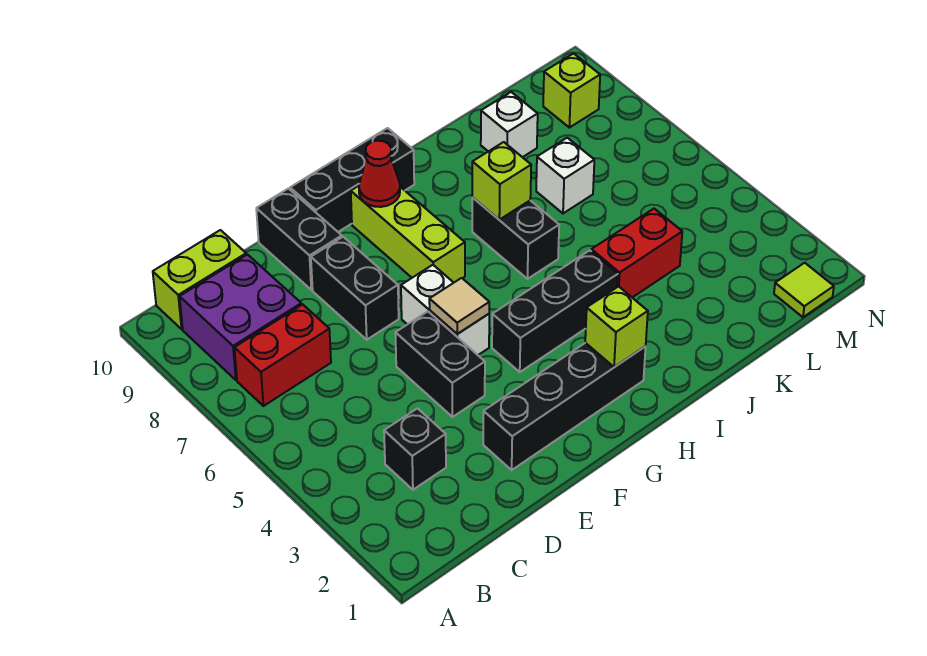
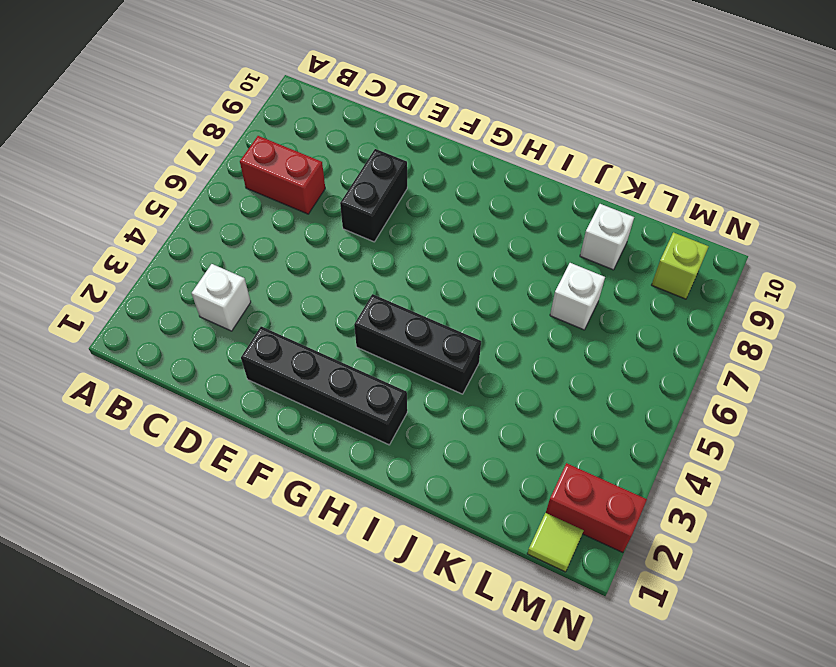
white 1x1 brick [192,264,251,331] -> black 1x1 brick [384,408,446,490]
red 1x2 brick [546,463,647,553] -> red 1x2 brick moved to [591,209,682,297]
none -> purple 2x2 brick [180,255,301,380]
none -> lime 1x2 brick [153,230,246,329]
none -> black 1x2 brick [395,312,485,417]

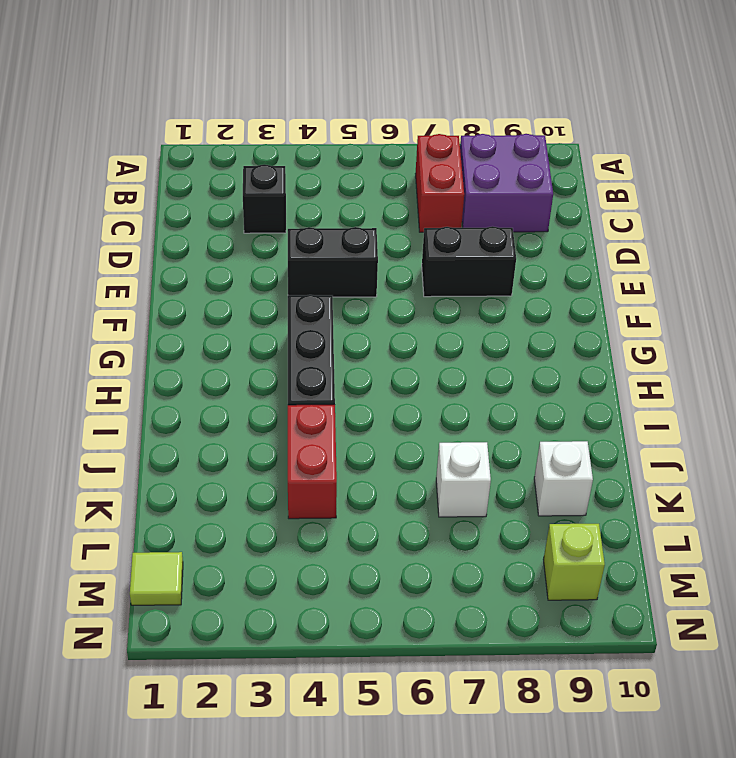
none -> lime 1x2 brick [153,230,246,329]
none -> black 1x4 brick [483,343,646,470]
none -> black 1x2 brick [256,189,342,290]

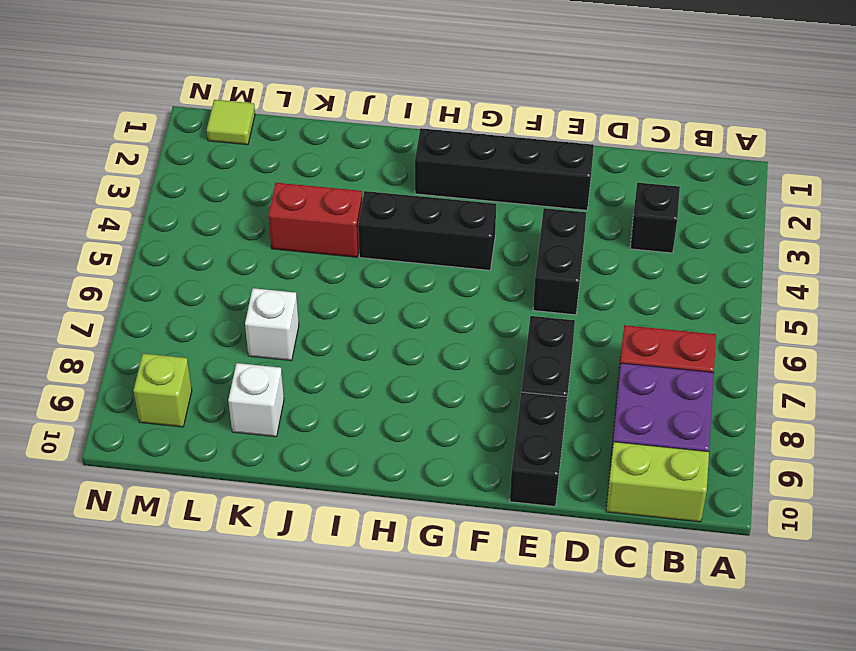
none -> white 1x2 brick [401,265,489,355]
none -> black 1x3 brick [290,128,414,232]
none -> lime 1x3 brick [351,186,465,282]

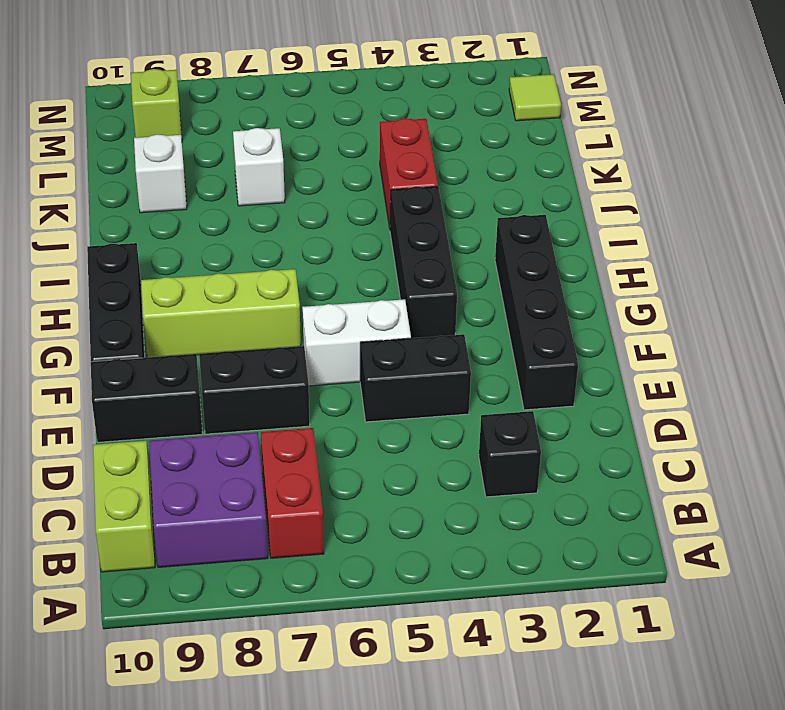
none -> black 1x2 brick [472,198,559,279]
none -> tan 1x1 tile [429,278,489,334]
none -> red 1x1 cone [359,141,400,207]

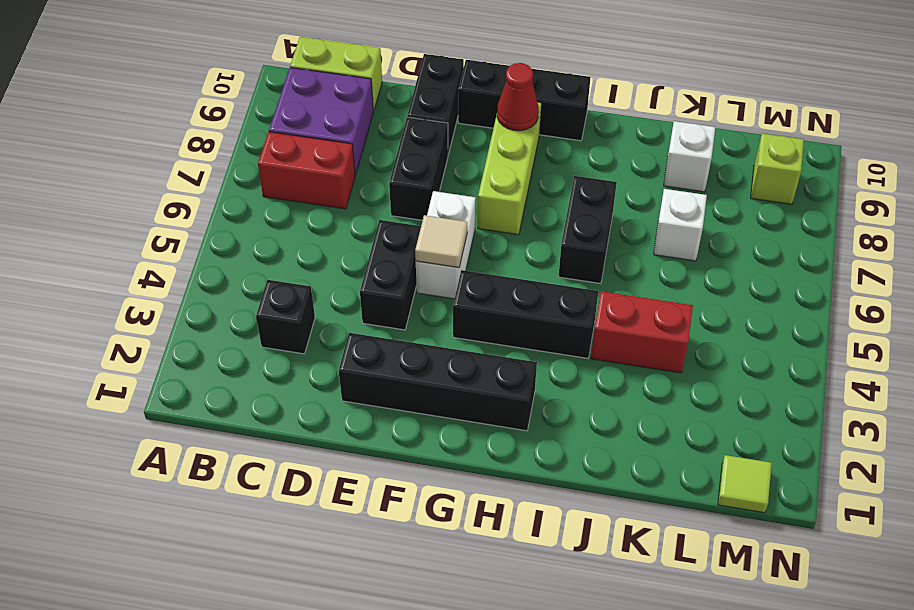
none -> lime 1x1 brick [585,286,648,367]
none -> lime 1x1 brick [472,142,531,220]

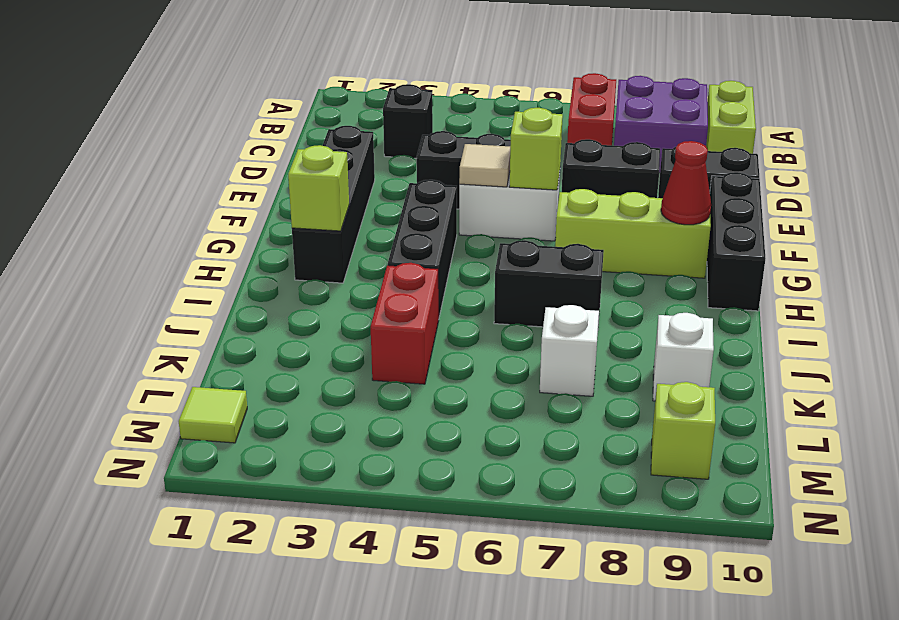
lime 1x1 brick [509,108,563,190] -> lime 1x1 brick moved to [472,142,531,220]

